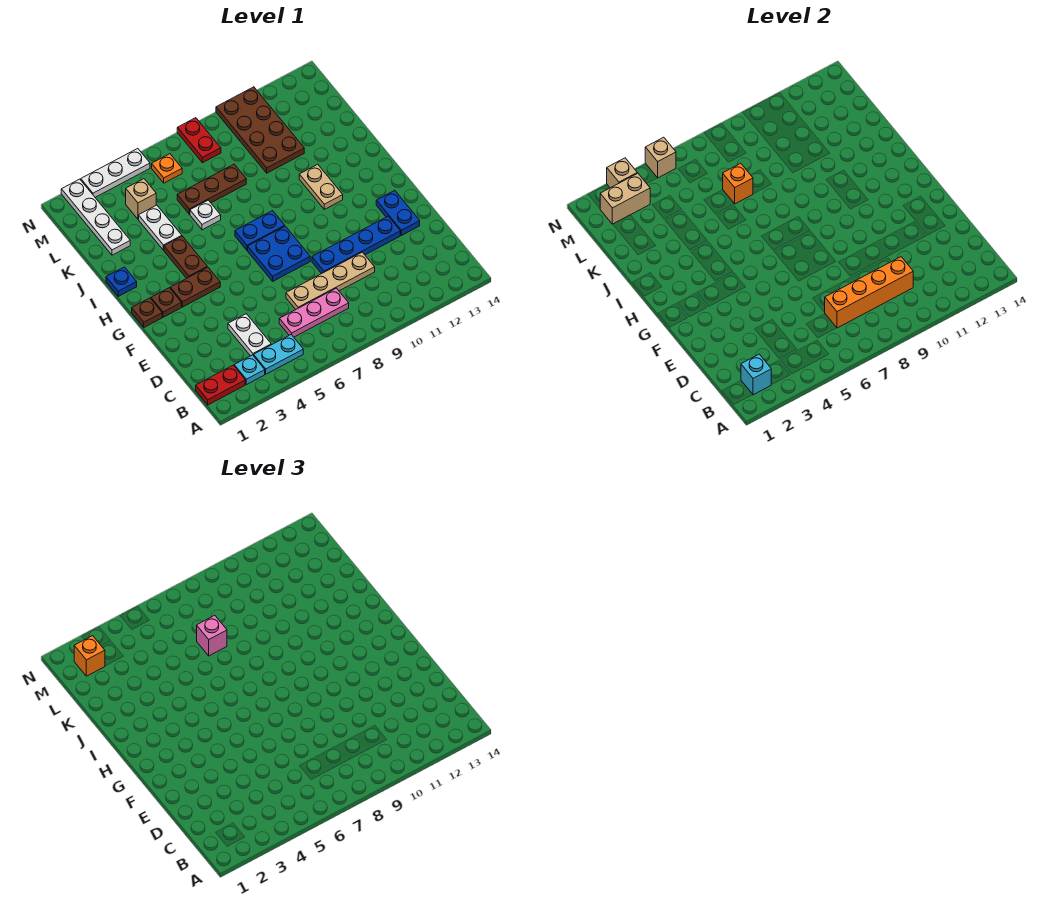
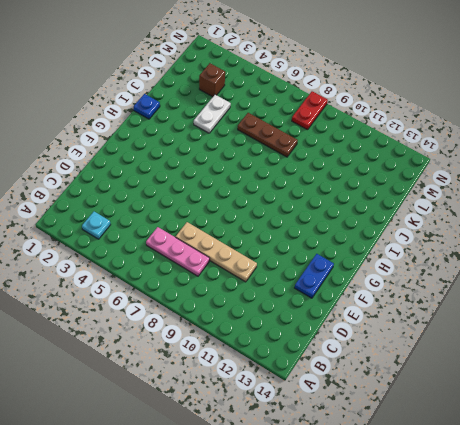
brown 1x1 brick [199,63,225,97] -> none
none -> red 1x2 plate [196,365,245,405]
none -> cyan 1x2 plate [254,335,303,374]
none -> white 1x2 plate [228,314,271,356]
none -> blue 1x4 plate [312,216,400,274]

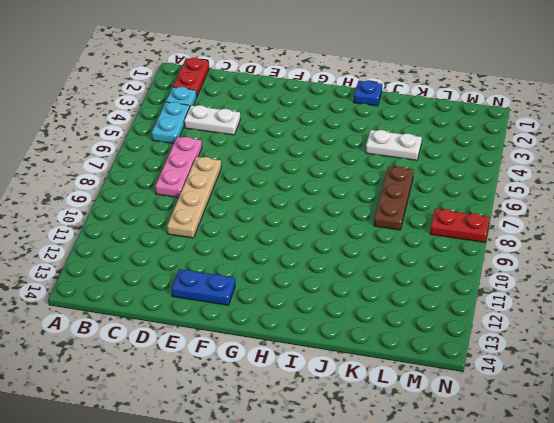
none -> blue 1x4 plate [312,216,400,274]
none -> blue 2x2 plate [248,226,310,281]
none -> brown 1x1 plate [132,298,162,327]
none -> brown 1x1 plate [151,288,182,317]

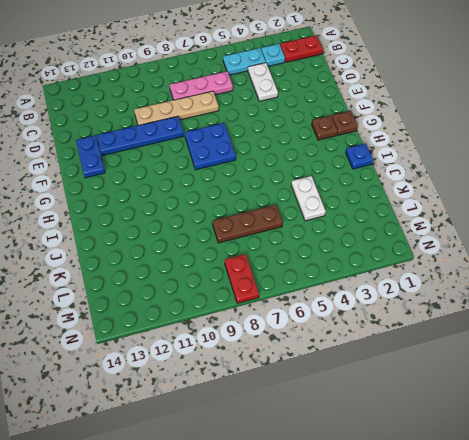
none -> brown 1x2 plate [170,267,220,307]
none -> brown 1x2 plate [164,236,207,278]
none -> blue 1x2 plate [235,211,285,250]
none -> tan 1x2 plate [299,164,343,209]

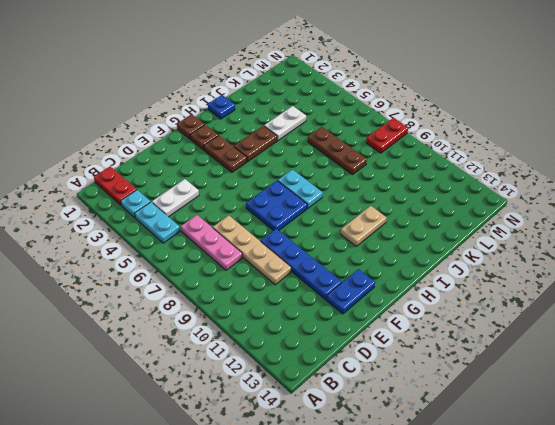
cyan 1x2 plate [278,170,323,208] -> blue 1x2 plate [235,211,285,250]
none -> white 1x1 plate [190,200,221,230]
none -> white 1x4 plate [61,179,130,255]
none -> brown 2x4 plate [216,87,304,173]
none -> tan 1x1 brick [126,179,156,219]

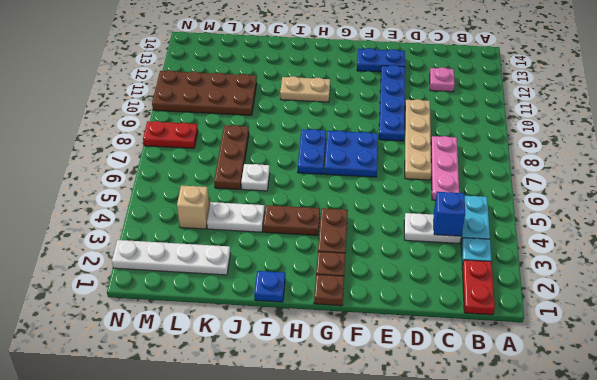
blue 1x1 brick [434,192,465,236] -> none
pink 1x1 plate [430,67,455,92] -> none
none -> orange 1x1 plate [152,154,182,183]
none -> white 1x3 plate [81,148,150,197]
none -> cyan 1x1 brick [741,354,771,395]
none -> orange 1x4 brick [825,257,913,328]

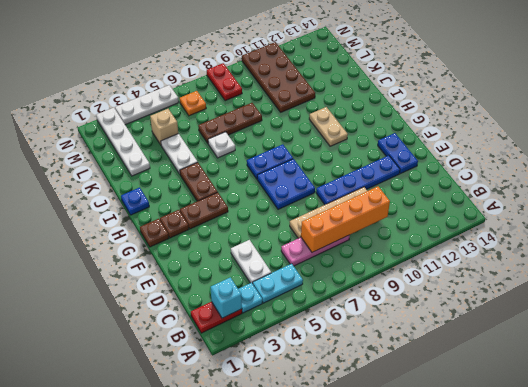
none -> orange 1x1 brick [723,163,753,204]
none -> tan 1x2 brick [600,173,650,224]
none -> tan 1x1 brick [607,158,637,188]
none -> tan 1x1 brick [645,137,676,178]

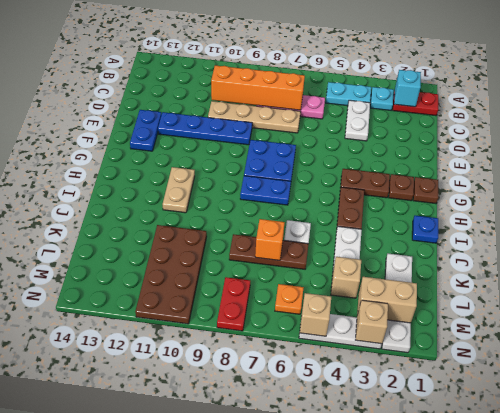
none -> pink 1x1 brick [197,615,227,656]
none -> orange 1x1 brick [74,636,105,676]

